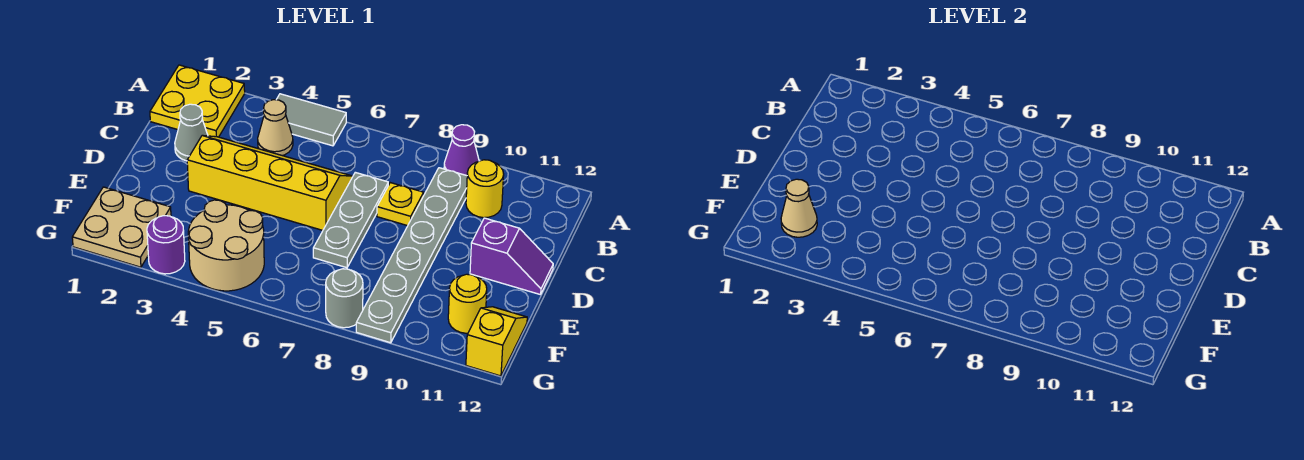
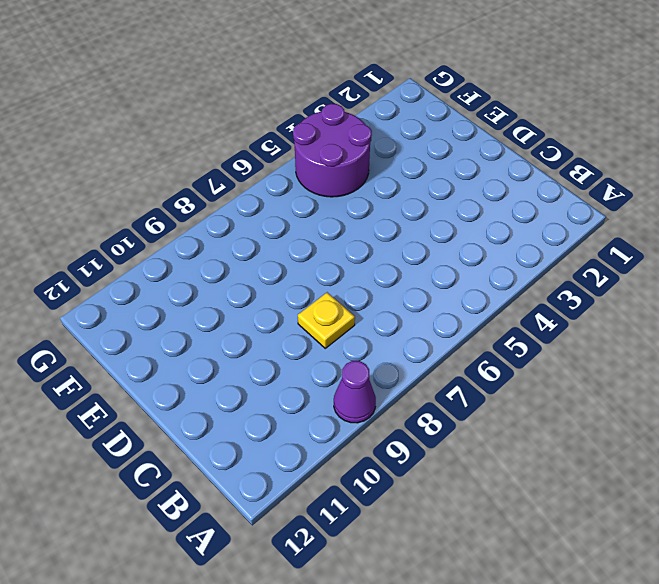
purple 2x2 round brick [293,104,372,197] -> tan 2x2 round brick [188,200,264,291]
none -> yellow 2x2 plate [150,65,245,137]
none -> grey 1x2 tile [276,94,346,146]
none -> tan 1x1 cone [258,100,293,156]

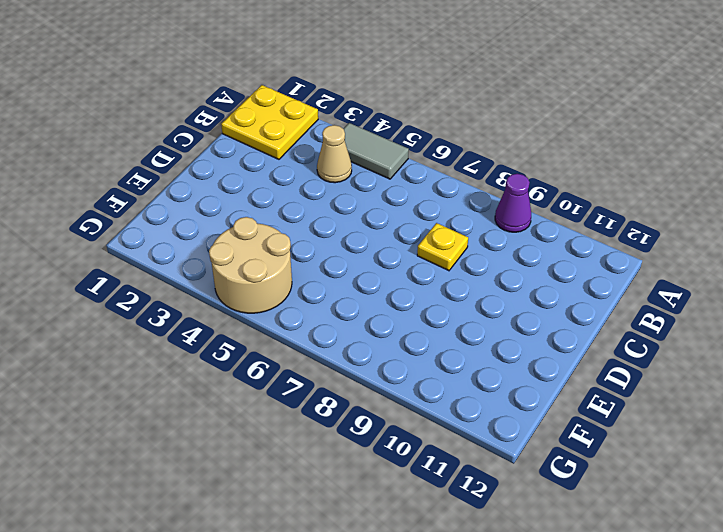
none -> grey 1x6 plate [356,168,467,343]
none -> yellow 1x1 round brick [466,160,504,218]
none -> grey 1x1 cone [175,104,208,161]

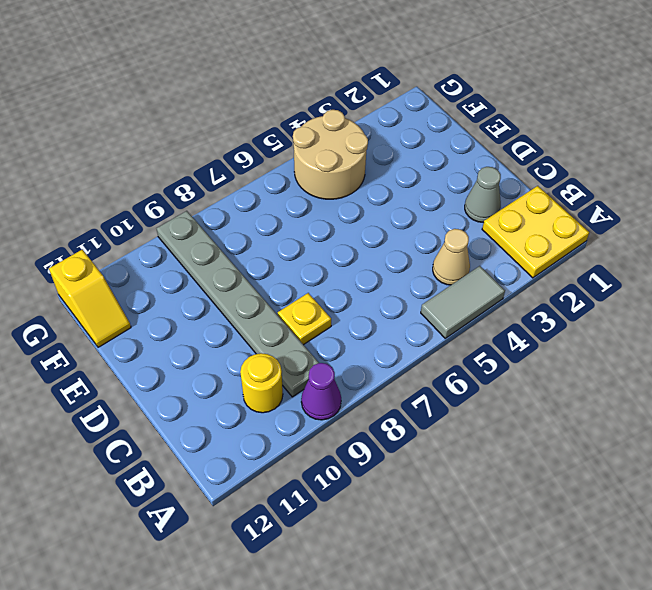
none -> yellow 2x4 slope [187,135,353,230]
none -> grey 1x3 plate [313,172,388,268]
none -> purple 1x2 slope [470,218,553,295]

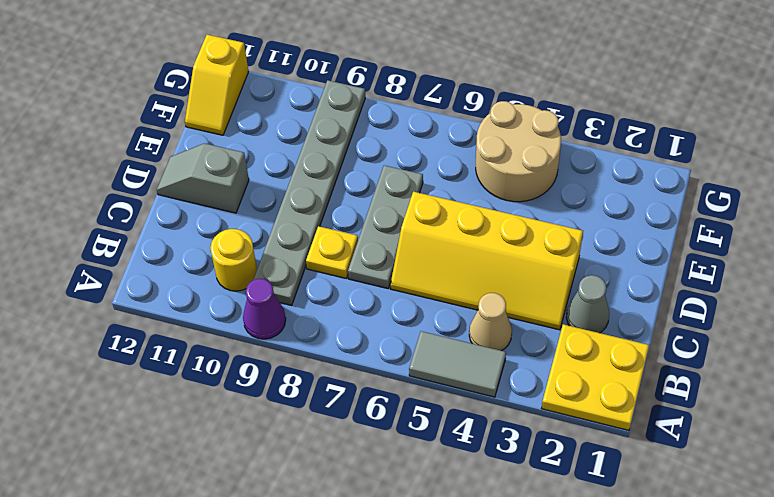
grey 1x2 slope [157,143,249,213] -> purple 1x2 slope [470,218,553,295]
none -> tan 2x2 plate [72,187,171,267]
none -> yellow 1x1 round brick [448,274,487,333]
none -> purple 1x1 round brick [147,216,185,274]

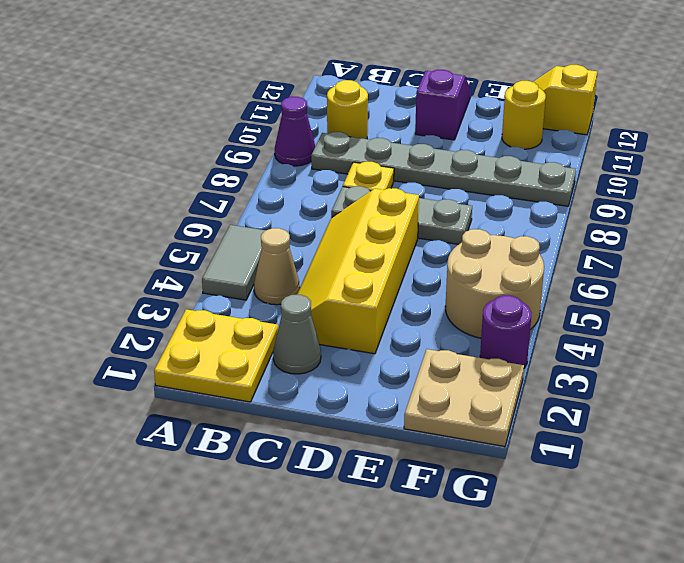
none -> grey 1x1 round brick [326,269,363,328]
none -> tan 1x1 cone [781,179,817,237]

